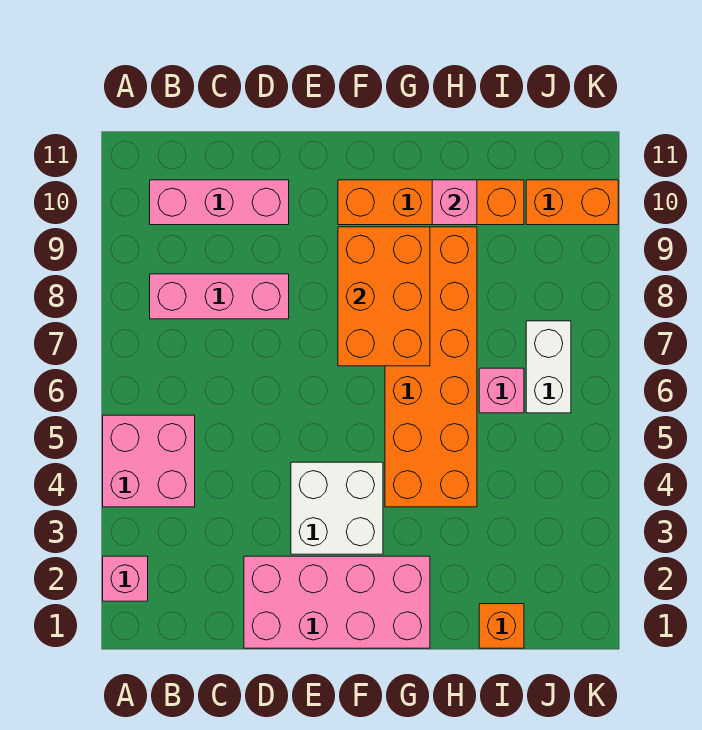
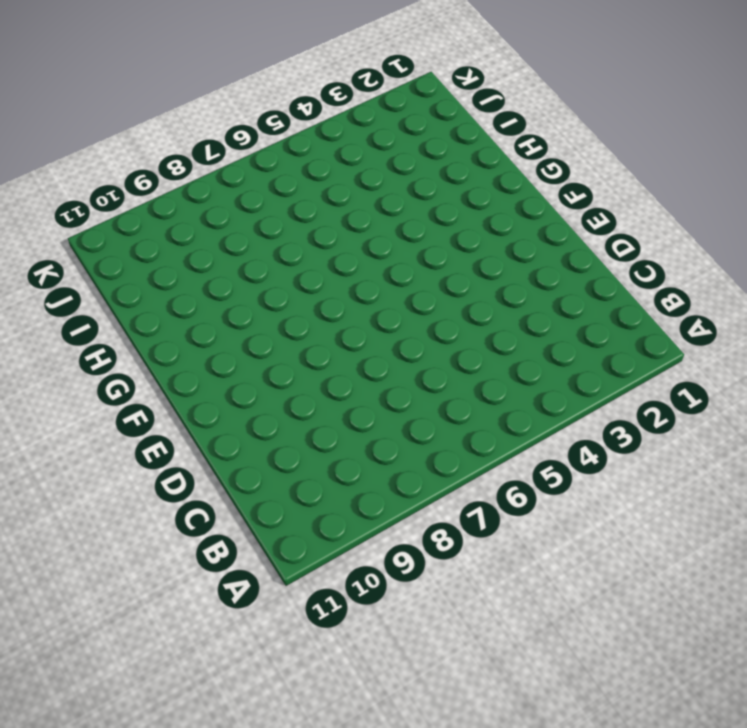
none -> pink 1x1 brick [103,556,148,601]
none -> pink 2x2 brick [103,415,195,507]
none -> pink 1x3 brick [150,274,289,319]

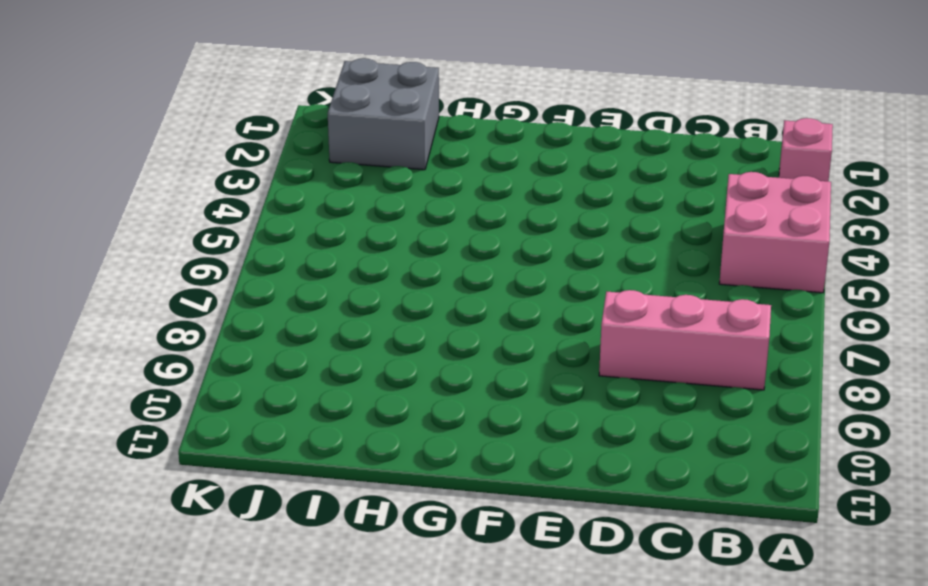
grey 2x2 brick [328,58,439,170] -> orange 1x1 brick [479,604,524,648]
none -> pink 1x3 brick [150,180,289,225]
none -> pink 2x4 brick [244,556,430,648]
none -> white 2x2 brick [291,462,383,554]

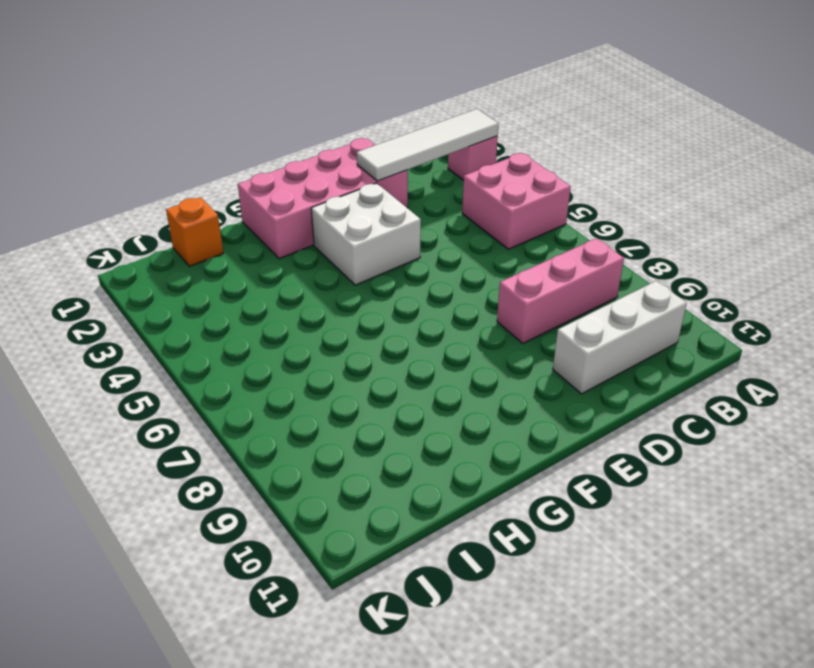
white 1x4 tile [357,109,498,181] -> none
white 1x3 brick [553,281,687,394] -> pink 1x3 brick [150,180,289,225]
none -> orange 1x4 brick [338,180,524,225]
none -> orange 2x6 brick [385,227,477,507]
none -> pink 1x1 brick [479,368,524,413]

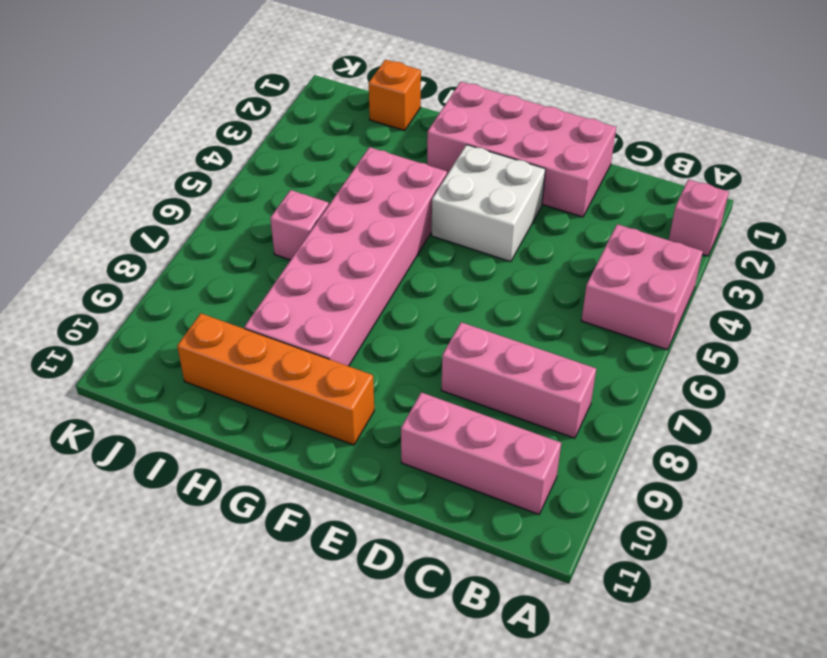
pink 2x6 brick [244,147,447,366] -> orange 2x6 brick [385,227,477,507]
none -> white 1x2 brick [526,321,571,413]
none -> orange 1x2 brick [526,180,618,225]
none -> orange 2x3 brick [338,227,430,366]

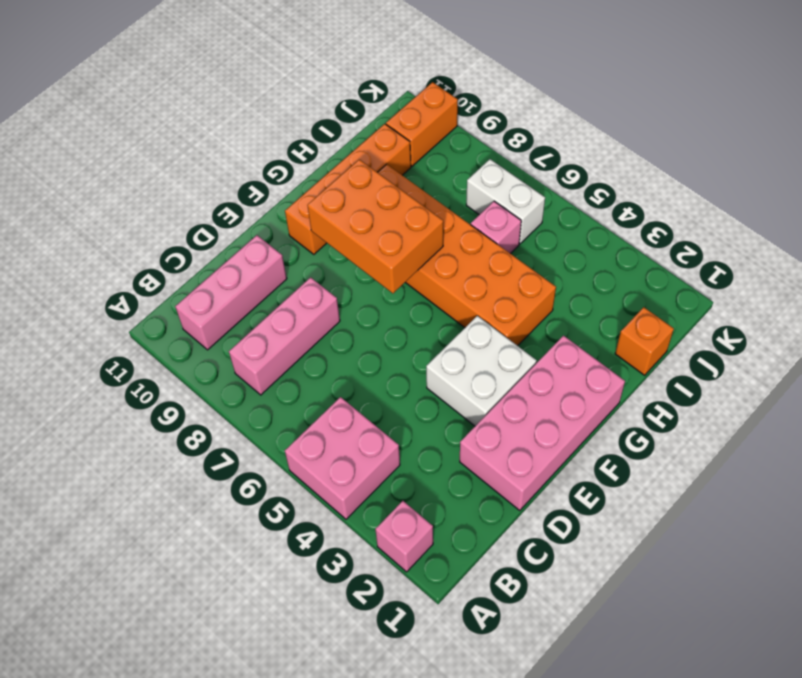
none -> pink 1x1 brick [432,180,477,225]

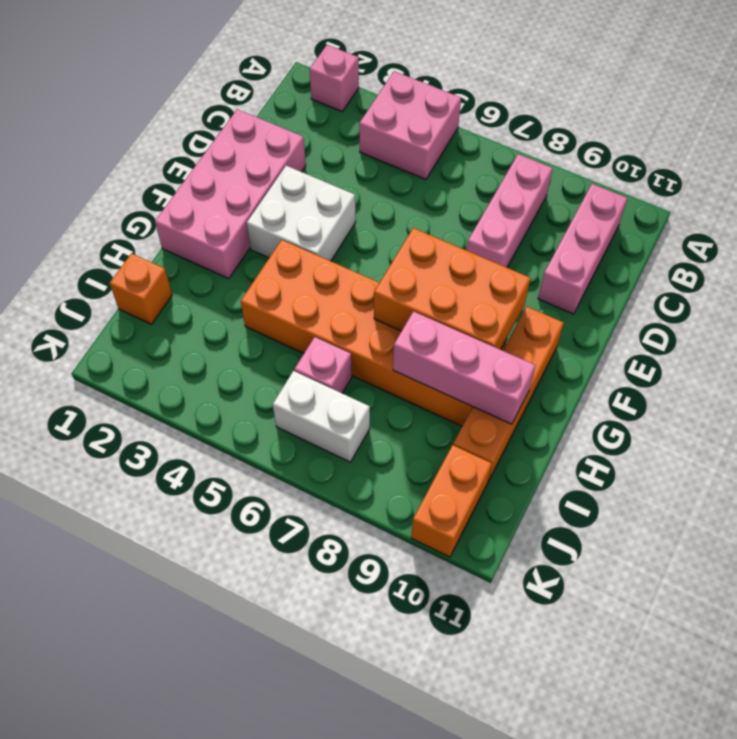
pink 1x3 brick [393,311,536,424] -> pink 1x1 brick [432,180,477,225]

